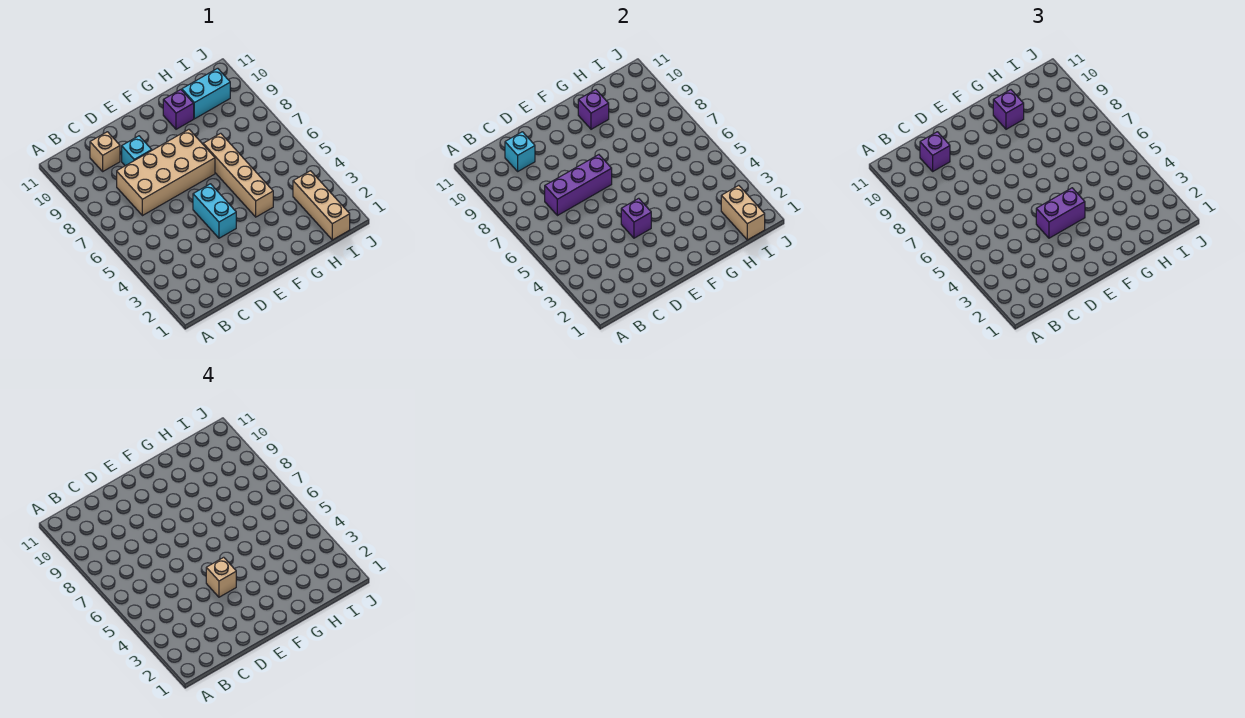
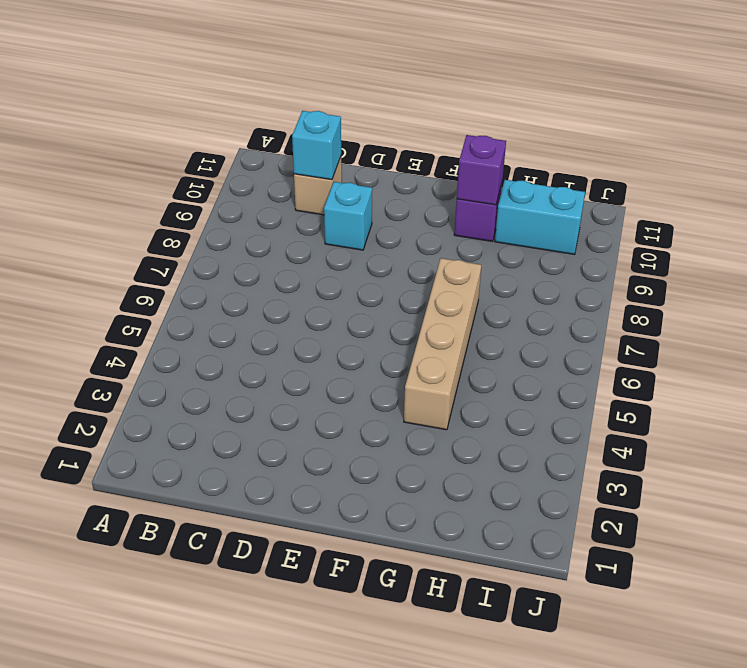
none -> tan 2x4 brick [117,129,215,216]
none -> cyan 1x2 brick [193,184,236,238]
none -> tan 1x3 brick [293,171,350,240]

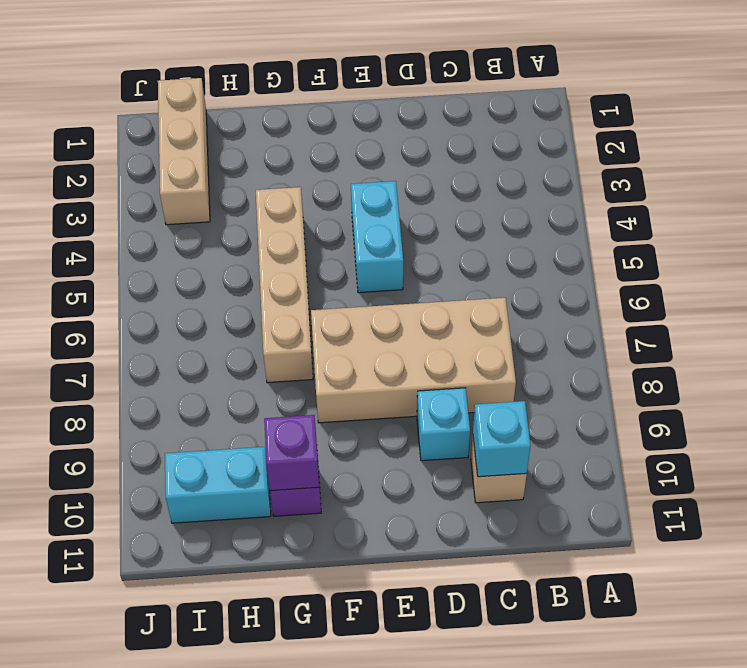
none -> purple 1x3 brick [545,155,612,216]
none -> purple 1x1 brick [621,198,651,238]
none -> tan 1x2 brick [721,185,765,240]

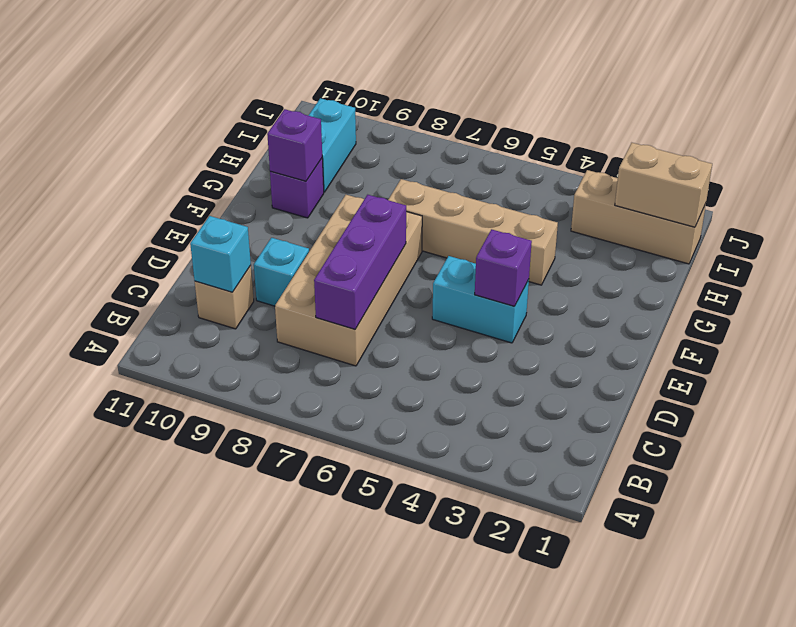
none -> purple 1x1 brick [920,132,950,171]
none -> purple 1x2 brick [1036,188,1085,238]
none -> purple 1x1 brick [993,90,1024,129]

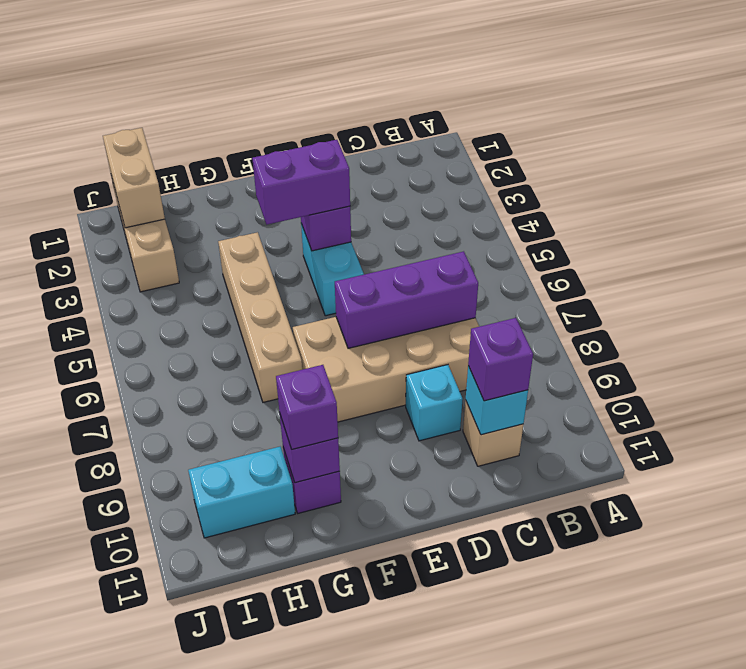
none -> tan 1x1 brick [206,557,236,597]

